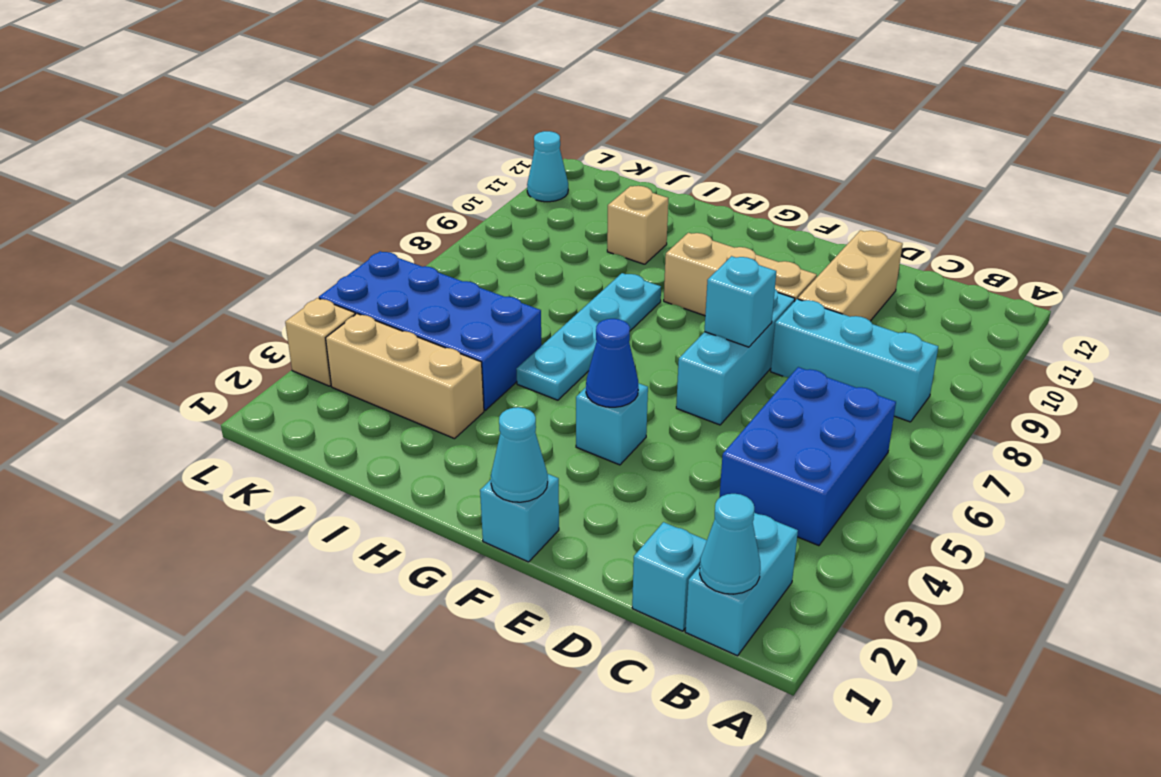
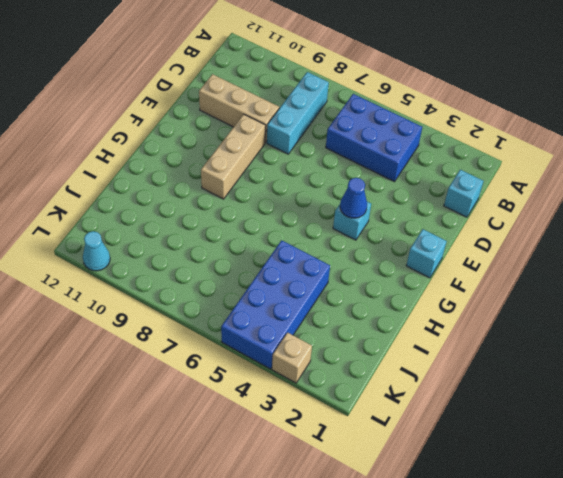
none -> cyan 1x2 brick [685,513,798,656]
none -> cyan 1x3 brick [676,289,795,425]
none -> cyan 1x4 plate [516,273,661,400]

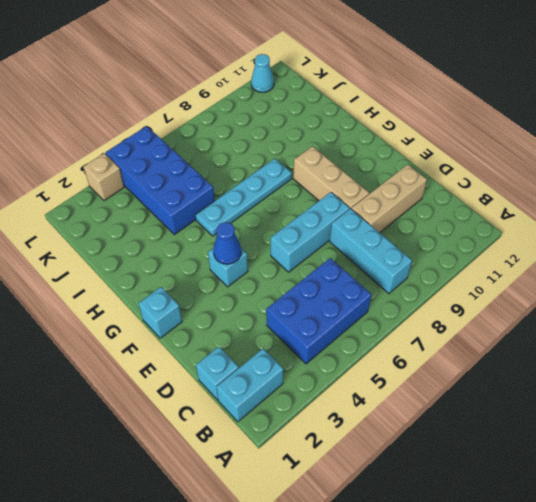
none -> tan 1x3 brick [326,314,484,439]
none -> tan 1x1 brick [607,186,668,264]
none -> cyan 1x1 cone [700,494,760,594]

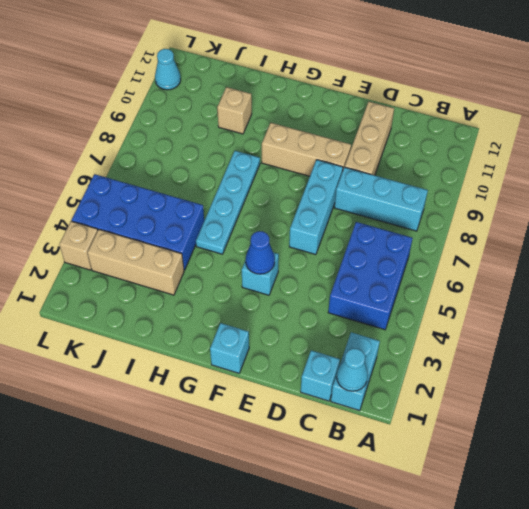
none -> cyan 1x1 brick [704,256,776,347]
none -> cyan 1x1 cone [491,407,548,502]

